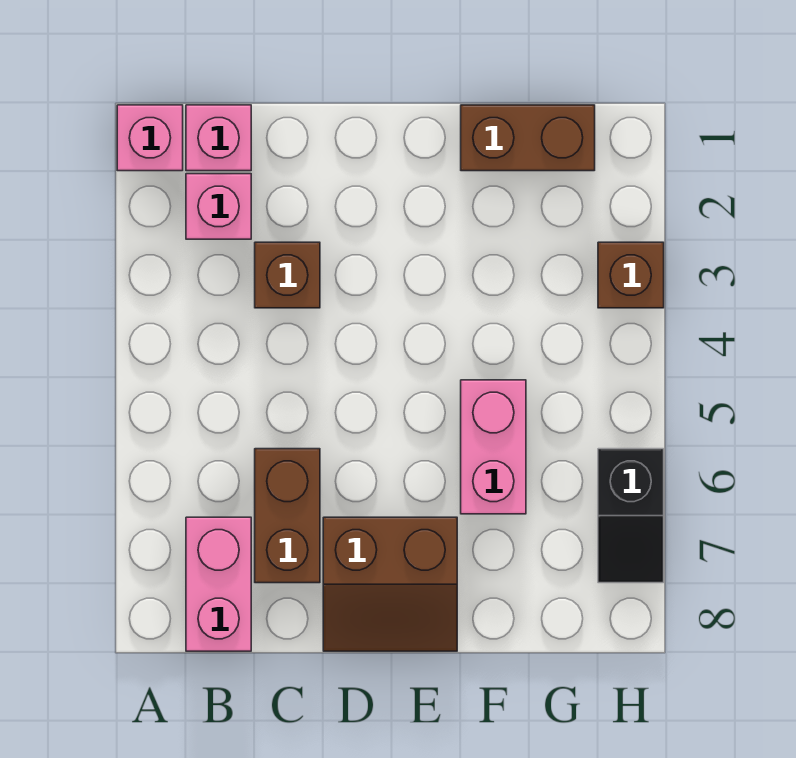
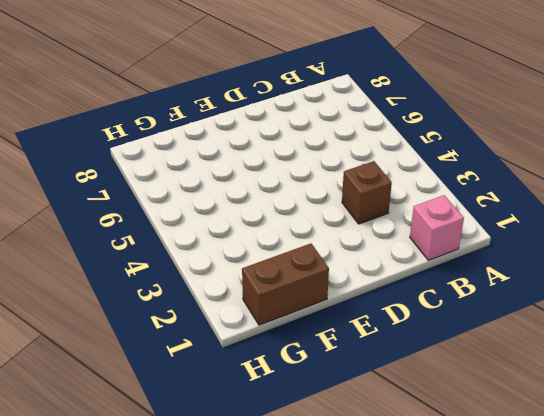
none -> pink 1x1 brick [117,105,183,171]
none -> pink 1x1 brick [186,174,251,239]

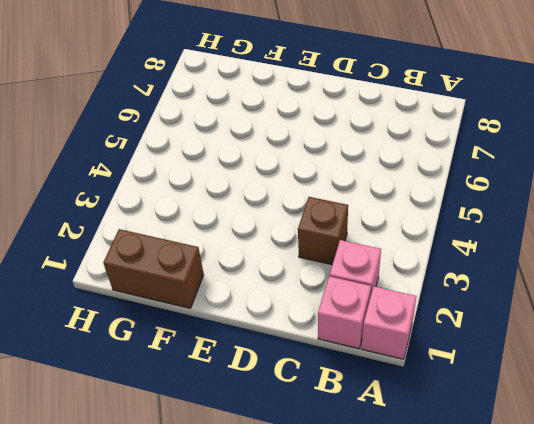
none -> pink 1x2 brick [186,517,251,651]
none -> brown 1x2 brick [255,449,320,583]

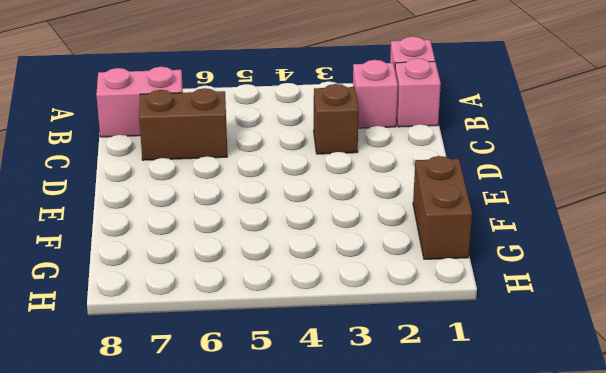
none -> brown 2x2 slope [323,517,457,651]
none -> pink 1x2 brick [461,380,526,514]

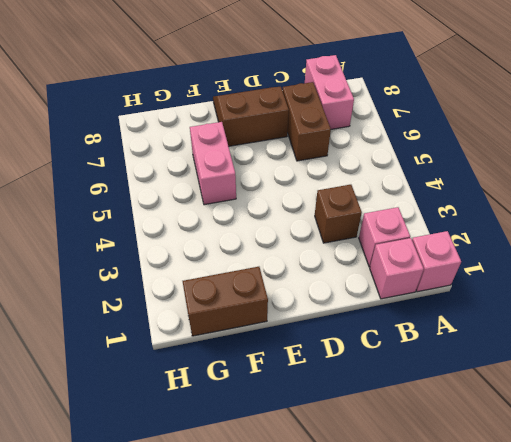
none -> brown 1x1 brick [598,242,664,308]
none -> black 1x2 slope [598,449,664,583]

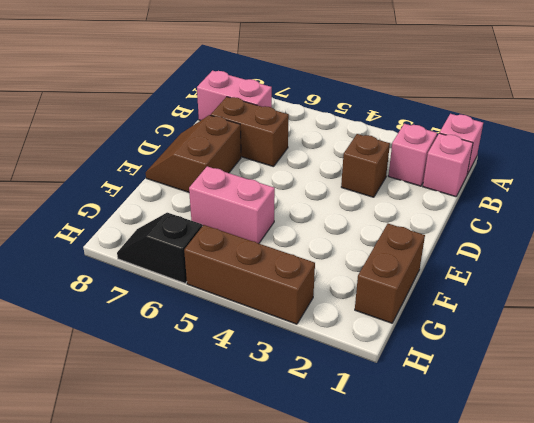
brown 1x3 brick [184,225,315,324] -> brown 1x1 brick [598,242,664,308]

